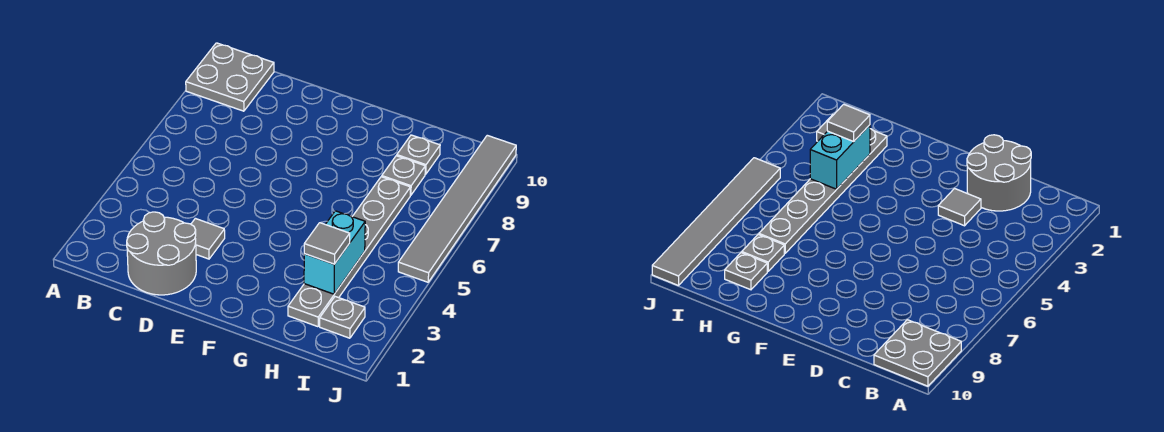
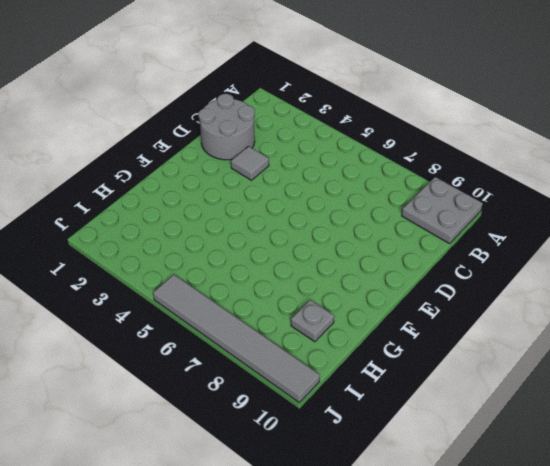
none -> grey 1x6 plate [288,177,410,327]
none -> grey 1x1 plate [382,156,425,195]

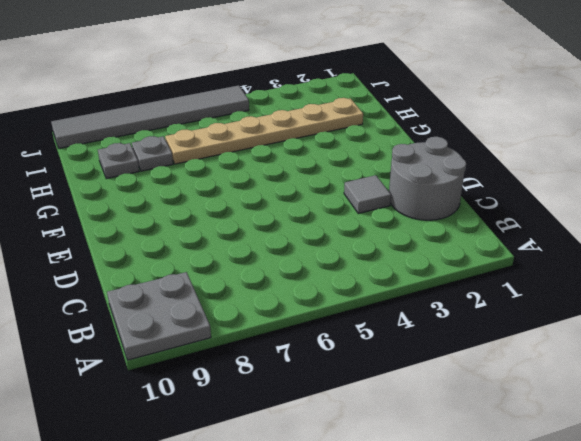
tan 1x6 plate [165,98,363,164] -> grey 1x6 plate [288,177,410,327]
none -> grey 1x1 plate [320,297,365,338]
none -> cyan 1x2 brick [304,211,365,294]

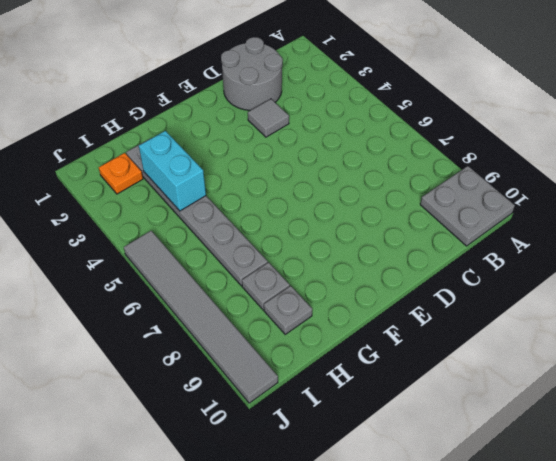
orange 1x1 plate [99,153,143,194] -> grey 1x1 plate [320,297,365,338]
none -> grey 1x1 tile [304,223,350,264]

